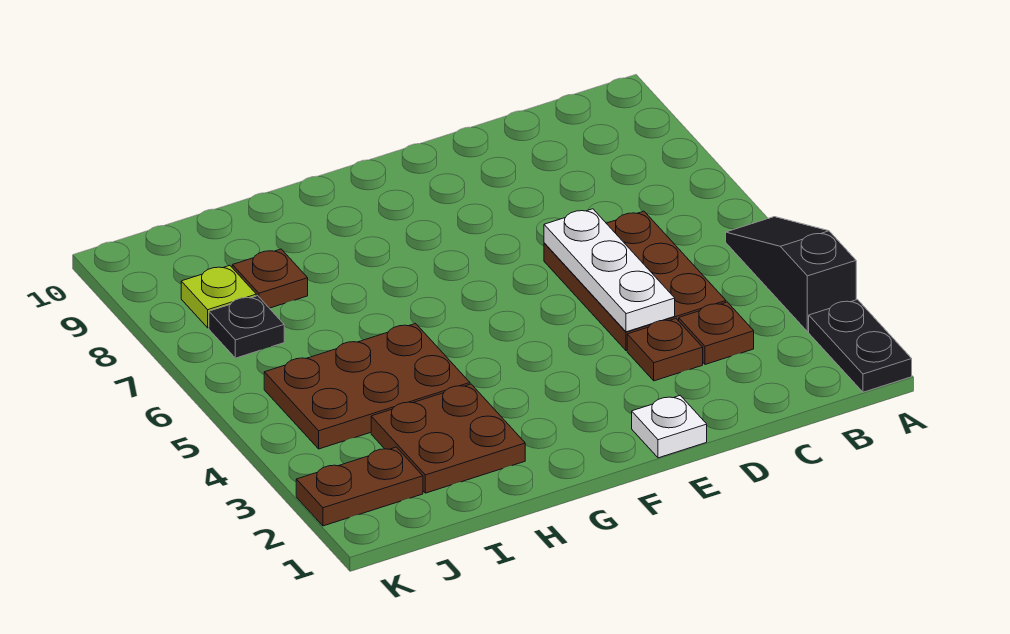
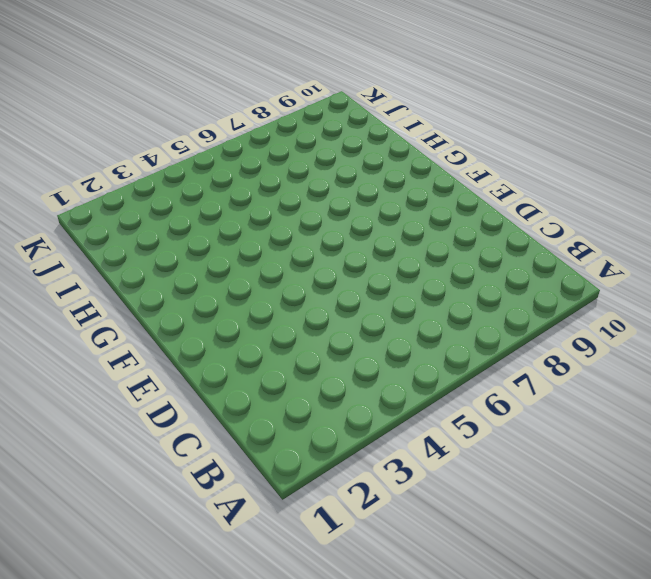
none -> black 1x2 plate [809,300,912,392]
none -> black 1x3 slope [726,217,856,332]
none -> brown 1x1 plate [679,302,754,364]

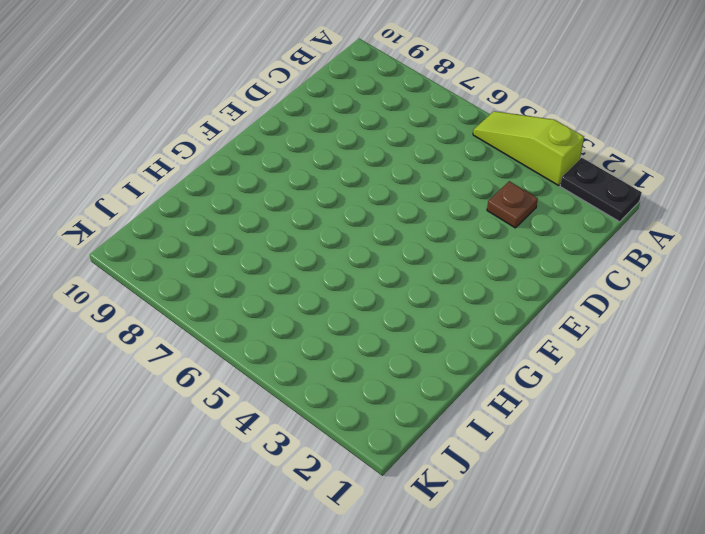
lime 1x3 slope [473,111,584,185] -> black 1x3 slope [726,217,856,332]
none -> brown 2x3 plate [544,211,726,351]
none -> brown 1x1 plate [627,319,703,381]
none -> white 1x1 plate [632,395,707,458]

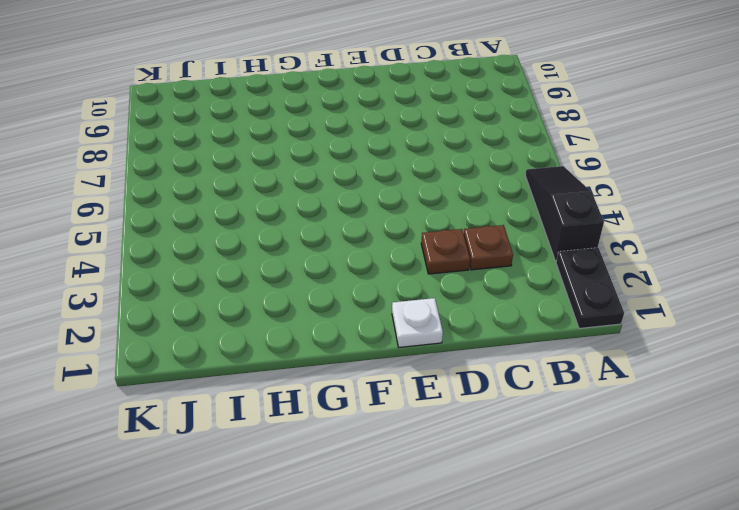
none -> brown 2x3 plate [544,211,726,351]
none -> brown 2x2 plate [371,384,525,493]
none -> brown 2x3 plate [264,324,470,449]

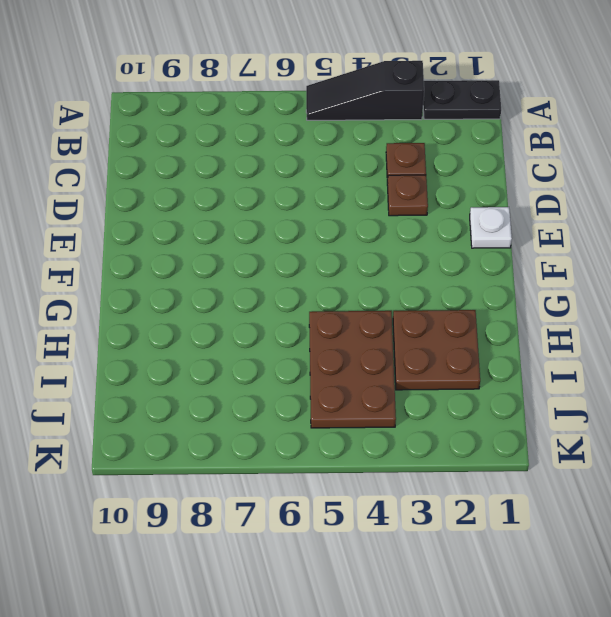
none -> brown 2x3 plate [544,211,726,351]
none -> brown 1x1 plate [232,249,308,308]
none -> brown 1x2 plate [296,447,423,526]

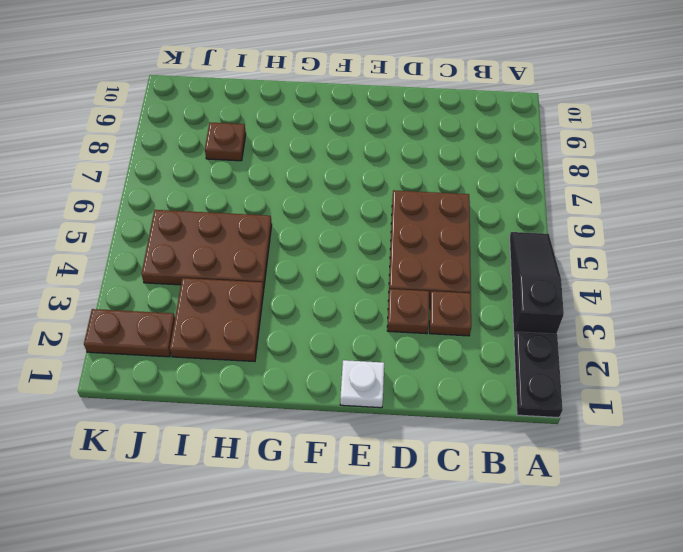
none -> black 1x1 plate [209,296,284,358]
none -> lime 1x1 plate [181,266,256,328]
none -> white 1x3 plate [544,209,675,332]

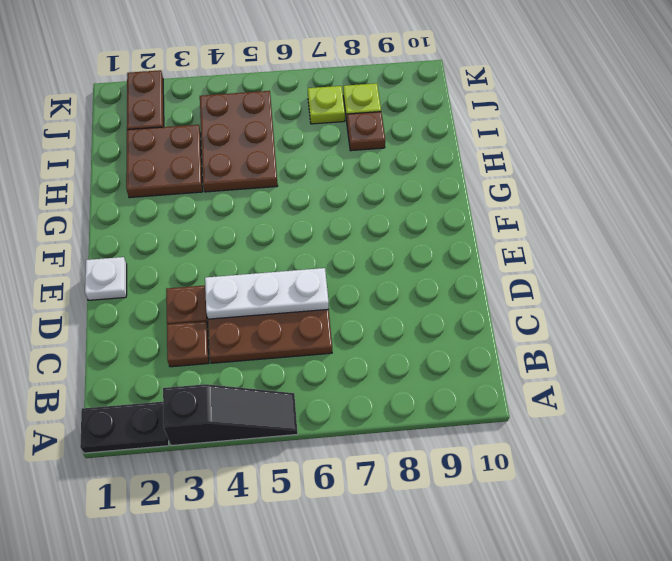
lime 1x1 plate [308,86,345,124] -> black 1x1 plate [209,296,284,358]

